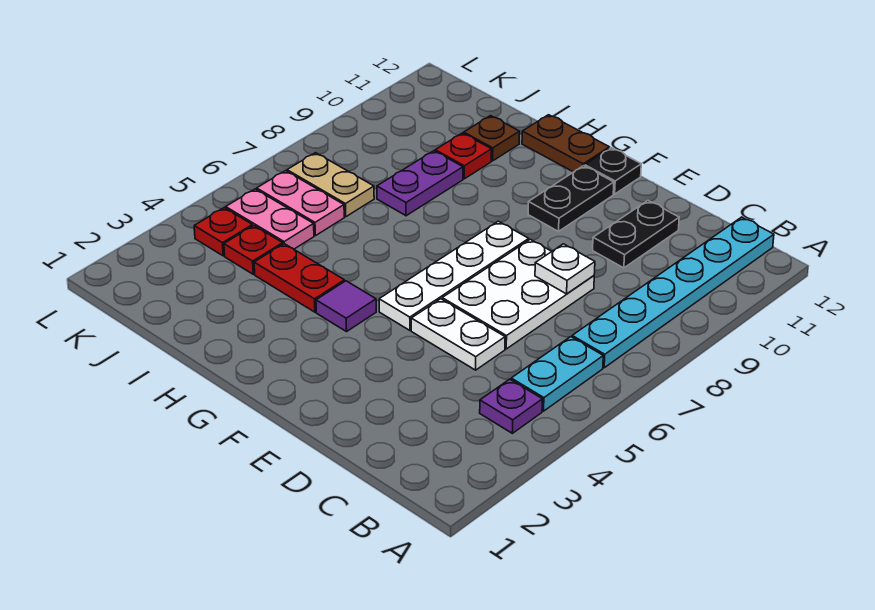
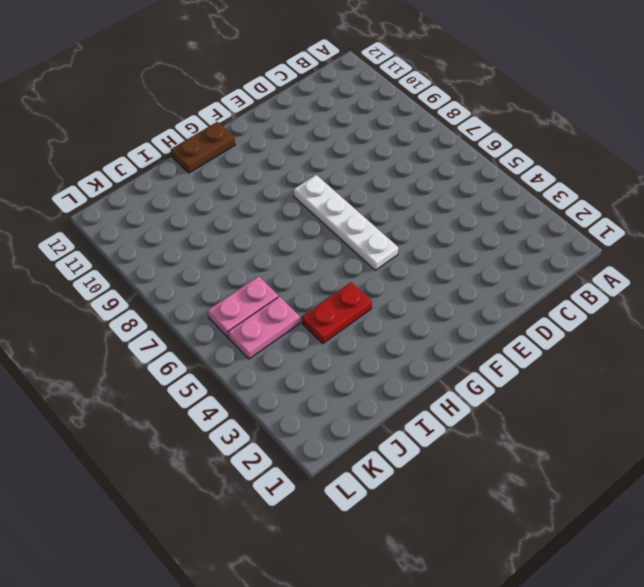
none -> purple 1x1 plate [480,379,542,433]
none -> cyan 1x2 plate [511,337,603,411]
none -> cyan 1x6 plate [572,217,774,368]

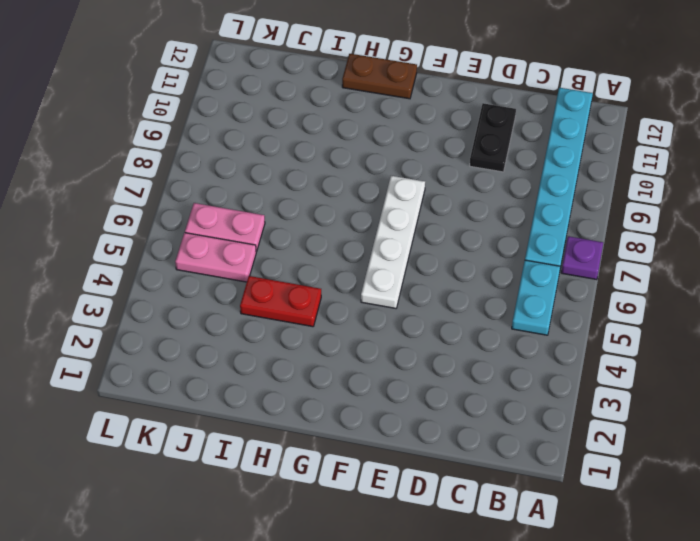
purple 1x1 plate [561,236,603,280] -> purple 1x1 plate moved to [480,379,542,433]
none -> white 1x2 plate [411,299,505,370]
none -> white 2x3 plate [442,239,594,349]
none -> black 1x2 plate [528,166,614,231]

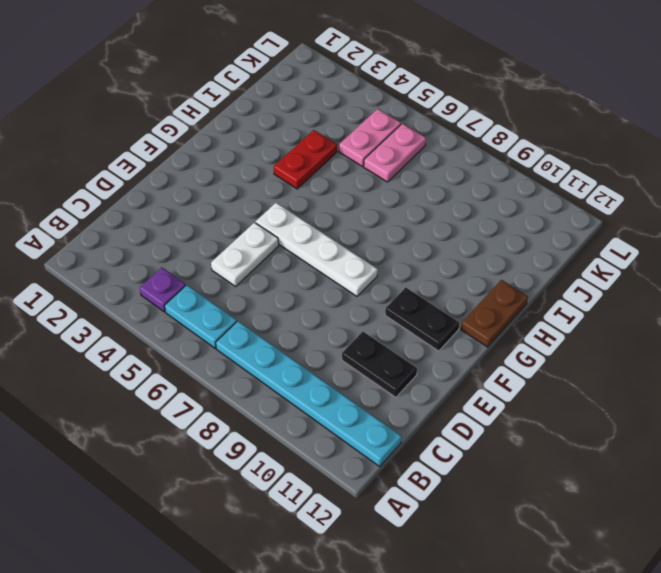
none -> white 2x3 plate [442,239,594,349]
none -> black 1x1 plate [585,148,641,194]
none -> purple 1x1 tile [316,281,376,332]

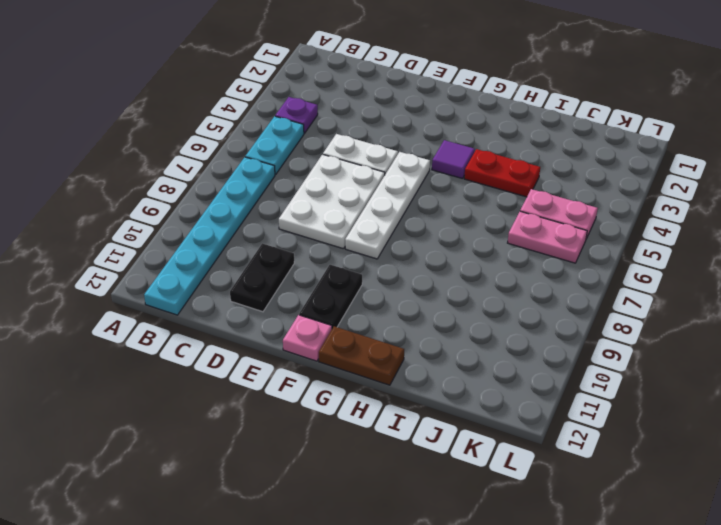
pink 1x1 plate [283,315,332,361] -> black 1x1 plate [585,148,641,194]
none -> purple 1x2 plate [377,151,463,216]
none -> red 1x1 plate [435,133,492,179]
none -> brown 1x1 plate [464,116,520,161]

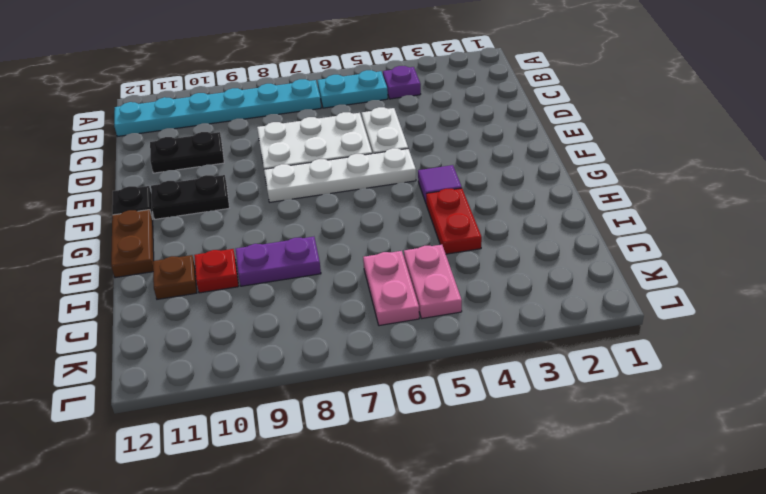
none -> red 1x1 plate [224,226,283,274]
none -> tan 1x2 plate [287,153,374,217]
none -> red 1x1 plate [194,208,253,256]

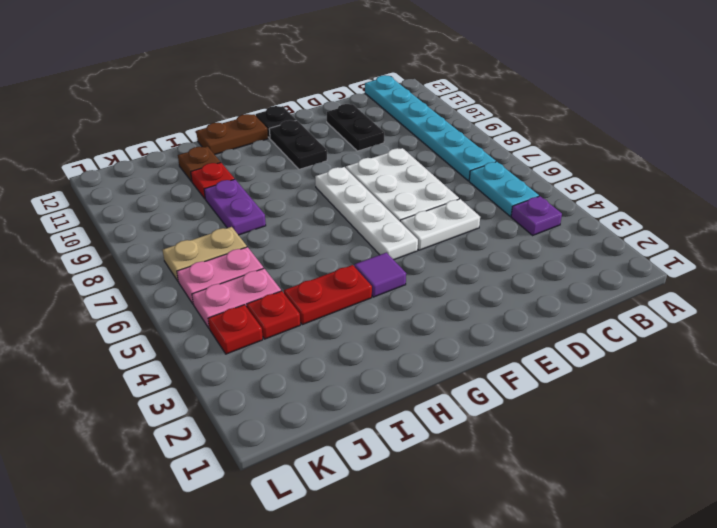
none -> white 1x1 plate [535,244,595,294]

